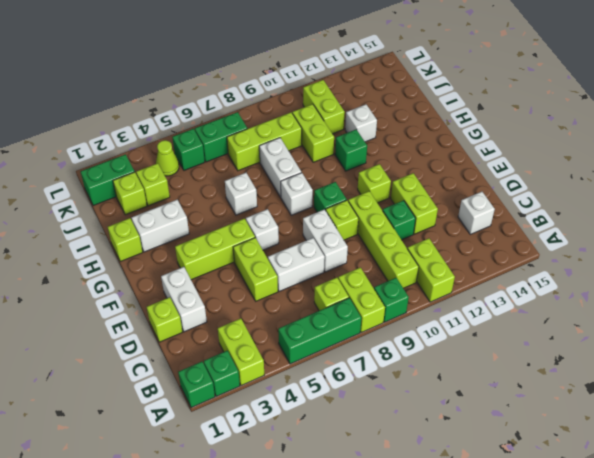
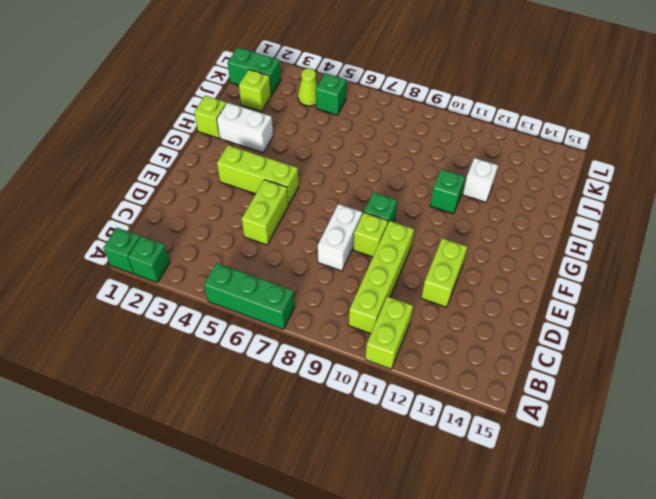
none -> lime 1x2 brick [218,318,264,386]
none -> lime 1x2 brick [338,267,385,332]
none -> green 1x1 brick [374,278,409,322]
none -> lime 1x1 brick [314,278,349,311]

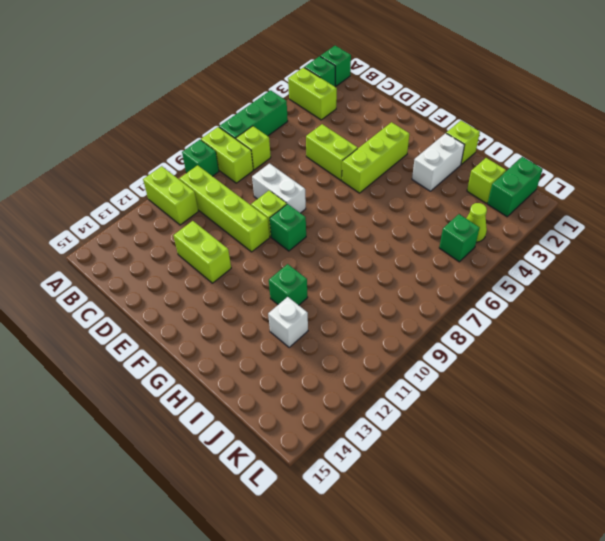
none -> white 1x1 brick [458,192,495,234]
none -> lime 1x1 brick [147,297,183,342]
none -> white 1x2 brick [161,267,207,332]
none -> white 1x2 brick [268,238,325,291]

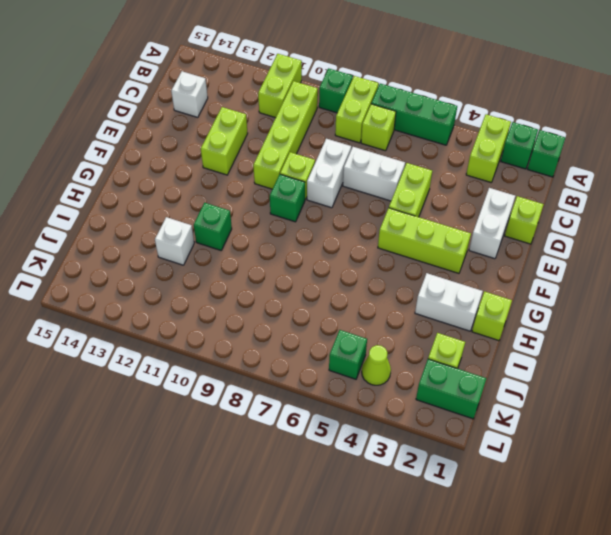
none -> green 1x1 brick [382,200,416,240]
none -> white 1x1 brick [246,209,279,250]
none -> lime 1x1 brick [358,164,391,203]
none -> white 1x1 brick [281,173,313,215]

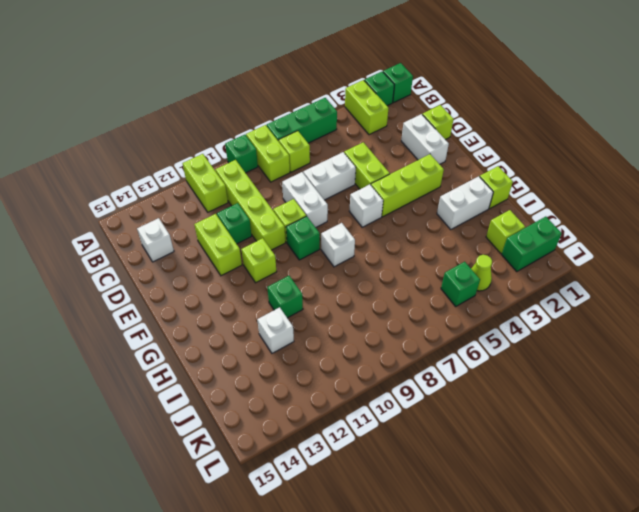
none -> white 1x1 brick [225,173,257,215]
none -> white 1x2 brick [259,138,301,197]
none -> lime 1x2 brick [292,104,334,162]
none -> lime 1x1 brick [136,163,170,206]

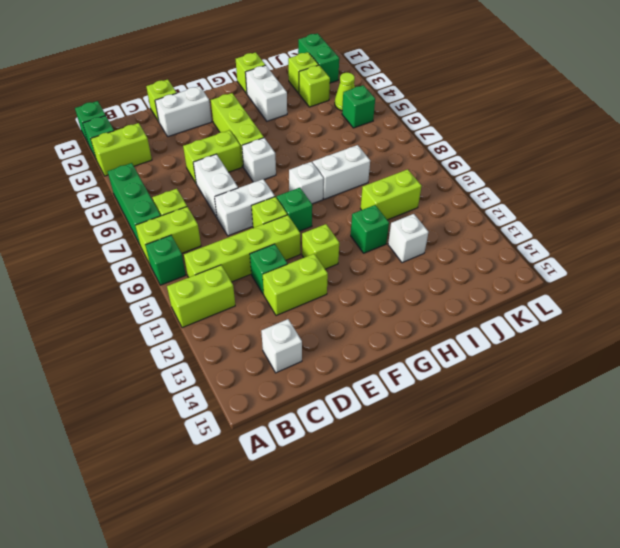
none -> white 1x1 brick [225,173,257,215]
none -> lime 1x3 brick [227,112,302,171]
none -> lime 1x2 brick [303,80,345,134]
none -> green 1x2 brick [195,112,247,162]

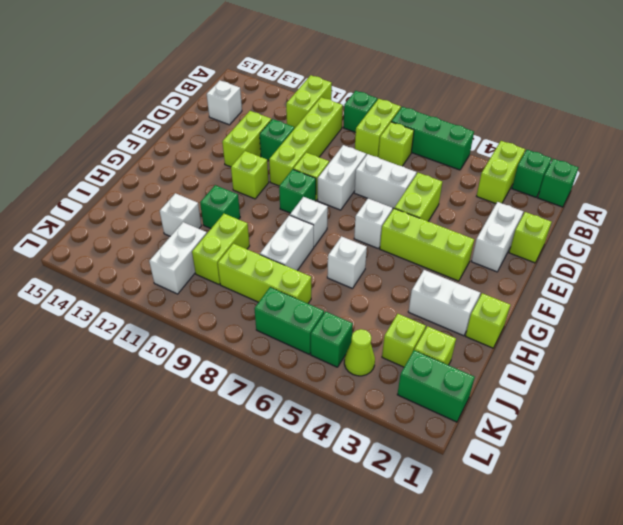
white 1x2 brick [149,222,207,294] -> lime 1x2 brick [303,80,345,134]

